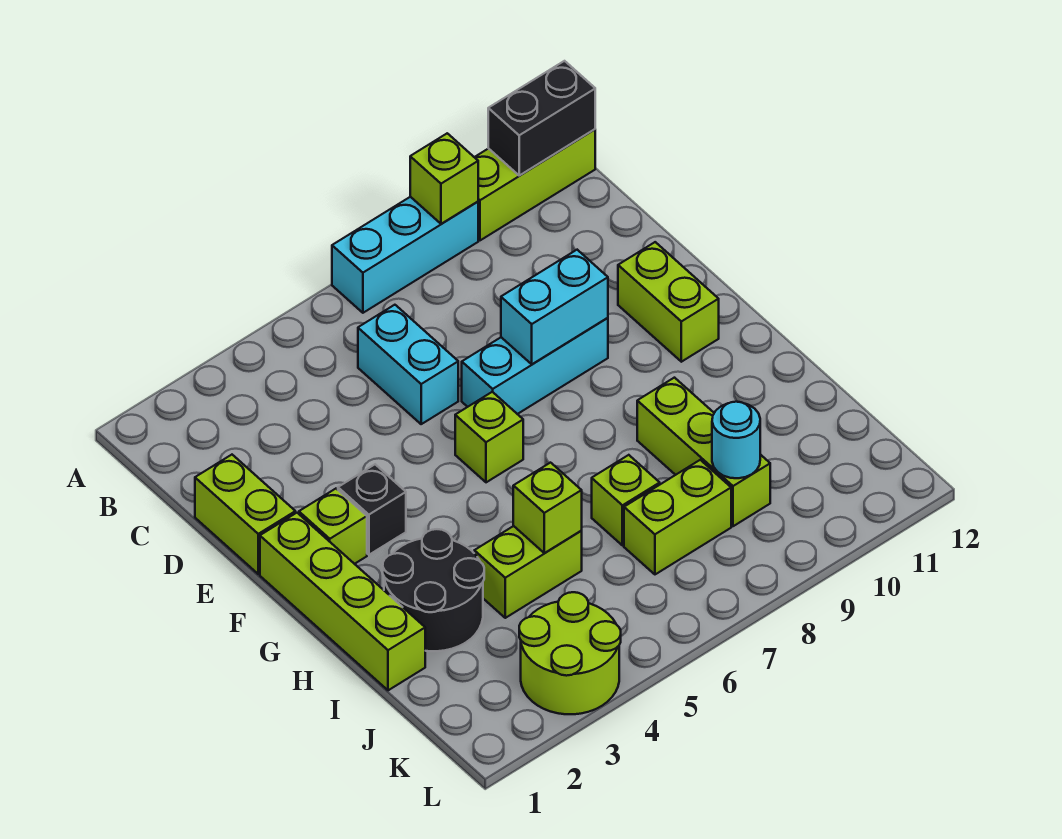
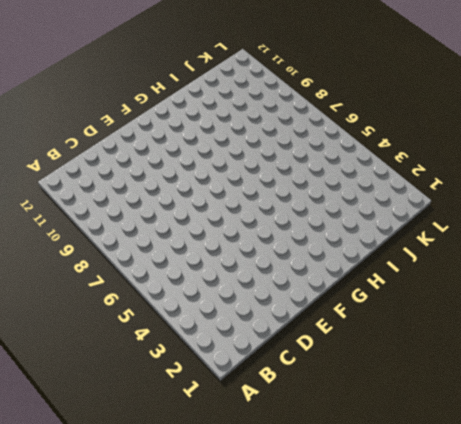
none -> cyan 1x3 brick [332,197,478,313]
none -> lime 1x3 brick [475,129,595,240]
none -> cyan 1x2 brick [358,305,458,424]

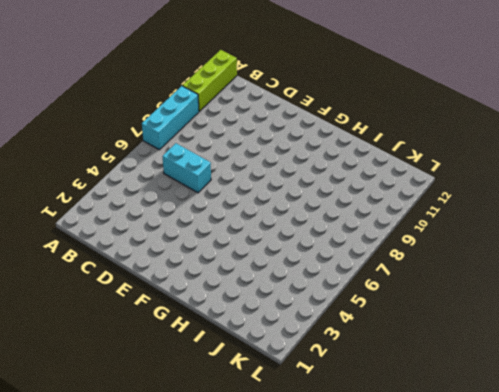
none -> lime 1x2 brick [195,455,295,574]
none -> cyan 1x3 brick [462,318,608,414]
none -> lime 1x2 brick [618,242,719,362]

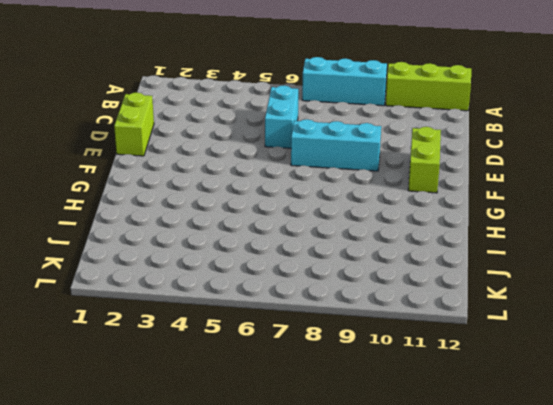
none -> lime 1x4 brick [260,513,425,690]
none -> lime 1x1 brick [299,489,367,564]
none -> black 1x1 brick [338,464,406,555]

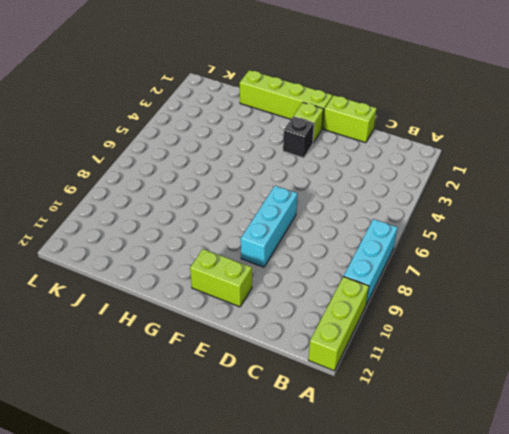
none -> cyan 1x2 brick [358,305,458,424]
none -> lime 1x1 brick [455,392,523,482]
none -> black 2x2 round brick [383,529,484,651]

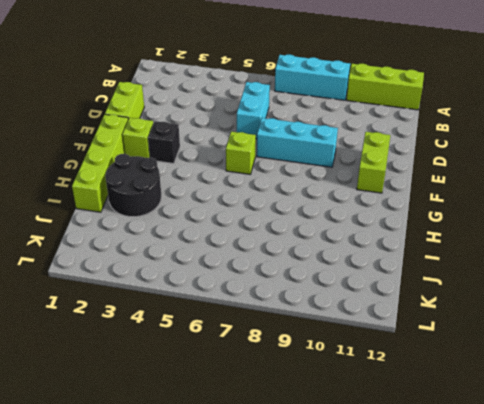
none -> lime 1x3 brick [637,378,770,526]
none -> lime 1x2 brick [474,526,582,618]
none -> lime 1x1 brick [592,455,660,546]

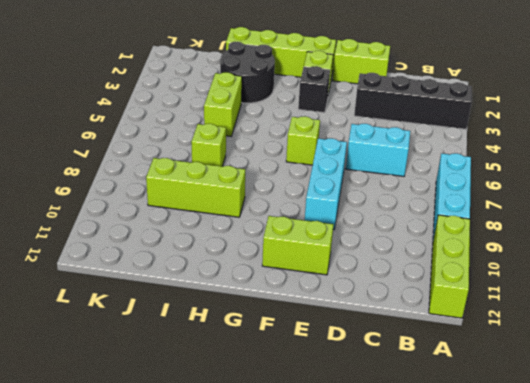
black 1x4 brick [354,73,472,129] -> none
none -> lime 1x2 brick [624,460,731,574]
none -> lime 2x2 round brick [519,592,621,714]
none -> lime 1x1 brick [410,133,478,224]

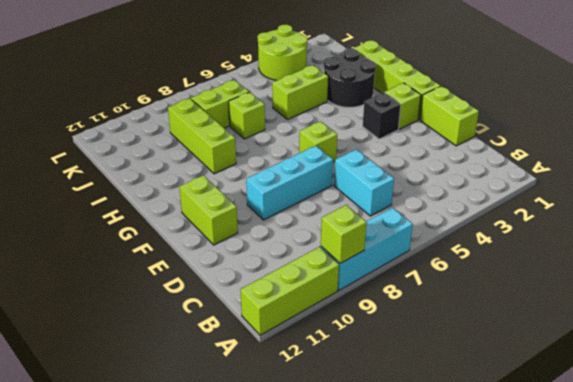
none -> black 1x2 brick [488,61,595,175]
none -> cyan 1x2 brick [501,250,608,364]
none -> lime 1x1 brick [513,463,582,553]

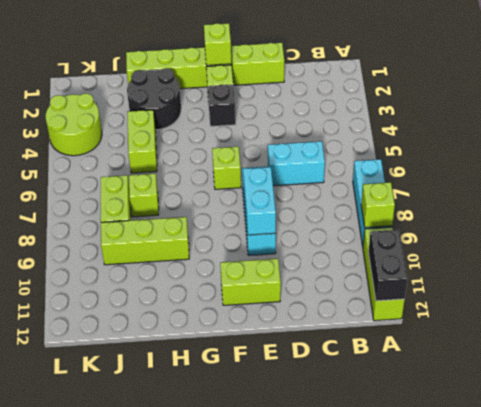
lime 1x1 brick [204,23,232,65] -> lime 1x1 brick moved to [513,463,582,553]
none -> cyan 1x1 round brick [712,402,760,478]

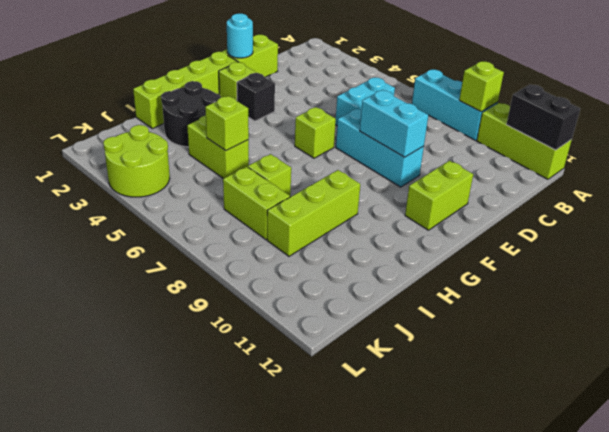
cyan 1x1 round brick [227,14,253,58] -> cyan 1x1 round brick moved to [712,402,760,478]

